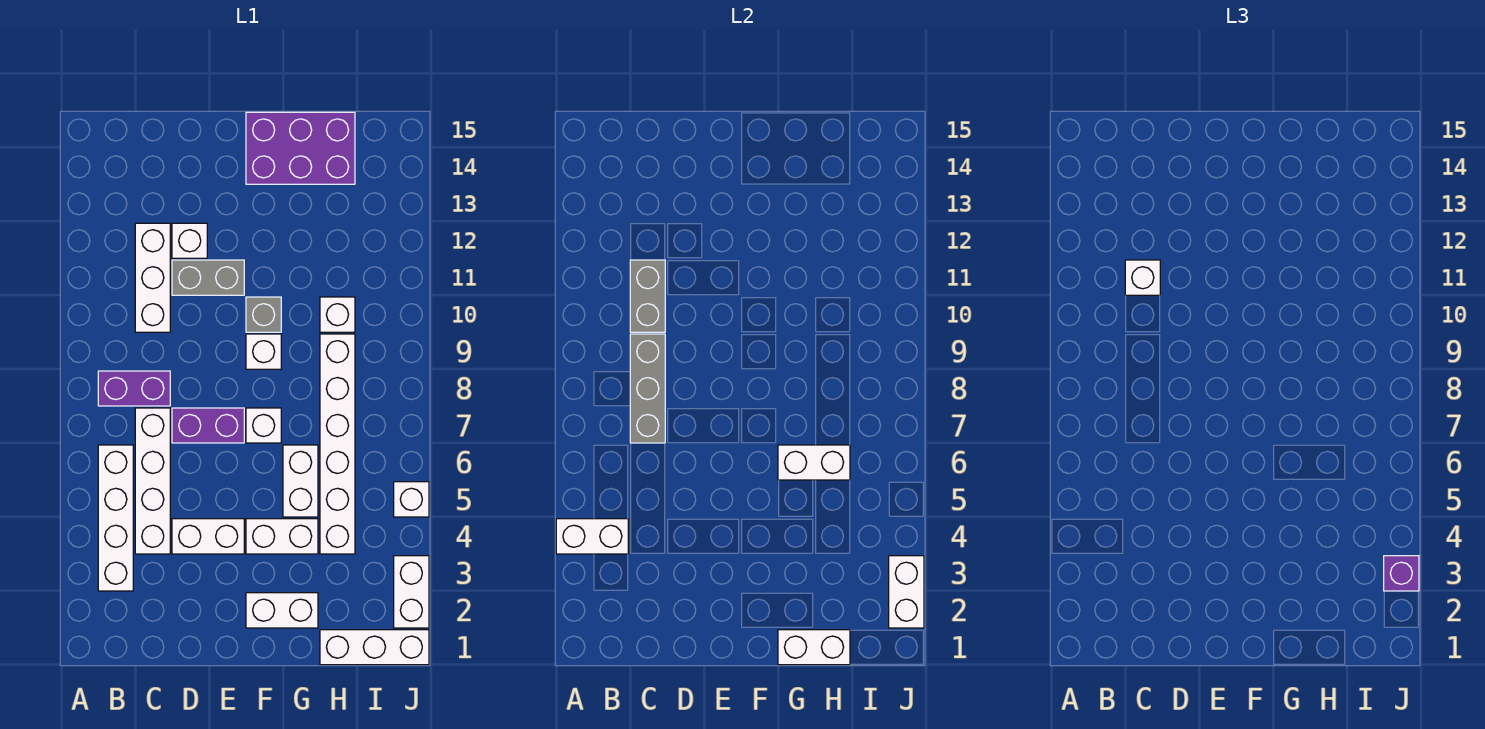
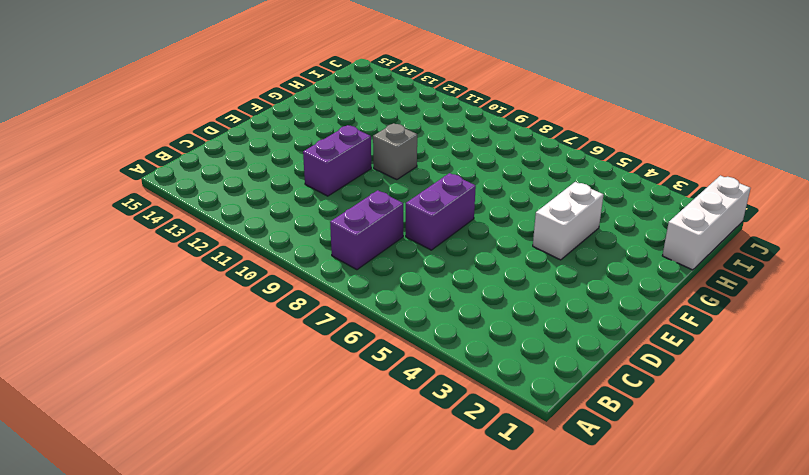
purple 1x2 brick [303,125,371,196] -> grey 1x2 brick [172,260,244,295]
none -> white 1x4 brick [98,445,133,591]
none -> white 1x4 brick [135,408,170,554]
none -> white 1x3 brick [135,223,170,332]

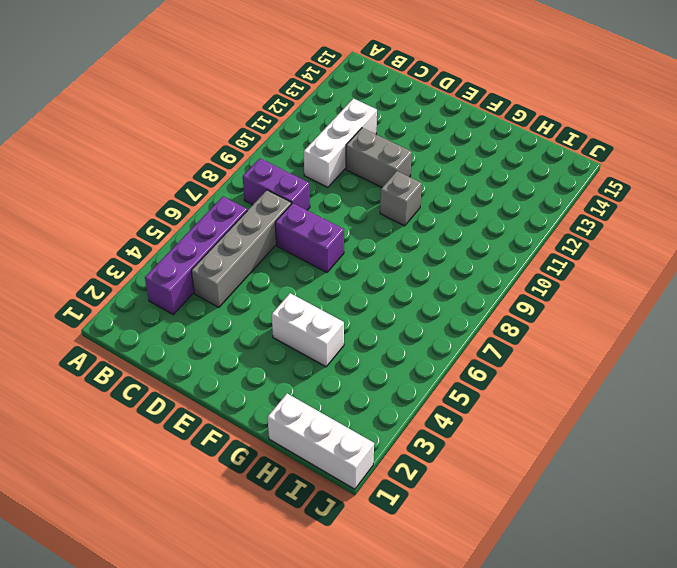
purple 1x4 brick [145,197,247,314] -> white 1x4 brick [98,445,133,591]
grey 1x4 brick [191,190,291,307] -> white 1x4 brick [135,408,170,554]
none -> white 1x2 brick [172,519,244,554]
none -> white 1x1 brick [172,223,207,258]
none -> white 1x2 brick [246,593,318,628]

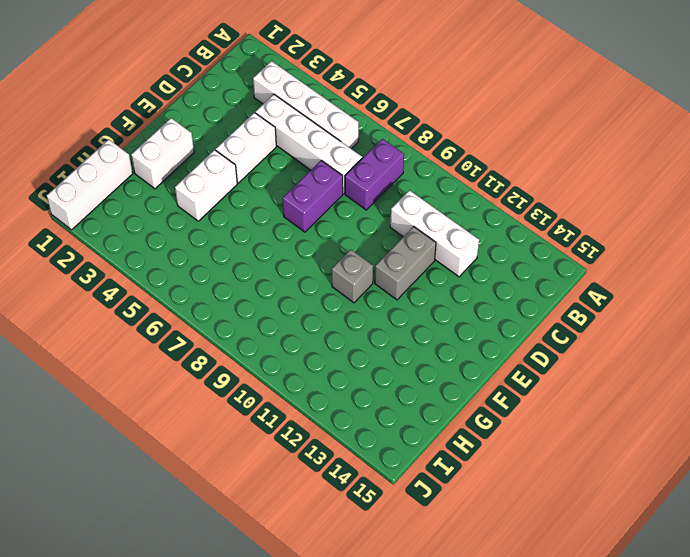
none -> white 1x1 brick [172,223,207,258]
none -> white 1x1 brick [246,408,281,443]
none -> white 1x1 brick [246,334,281,369]

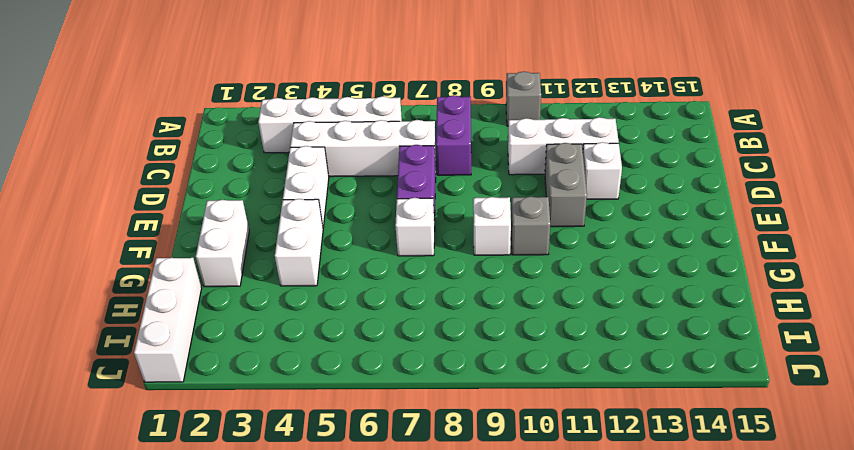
grey 1x1 brick [506,71,541,126] -> none
none -> purple 2x3 brick [246,112,355,184]
none -> white 1x2 brick [283,445,318,517]
none -> white 1x6 brick [320,334,355,554]

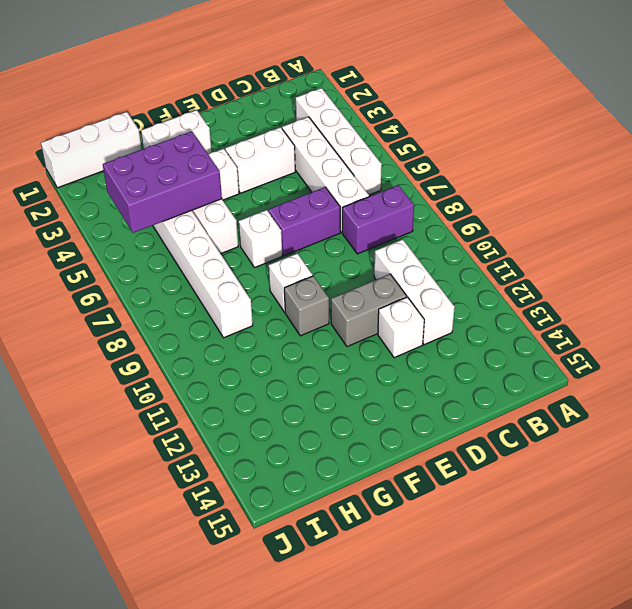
purple 2x3 brick [103,131,222,233] -> purple 2x3 brick moved to [246,112,355,184]
none -> white 1x1 brick [320,297,355,332]
none -> white 1x2 brick [394,556,429,628]
none -> white 1x1 brick [394,482,429,517]

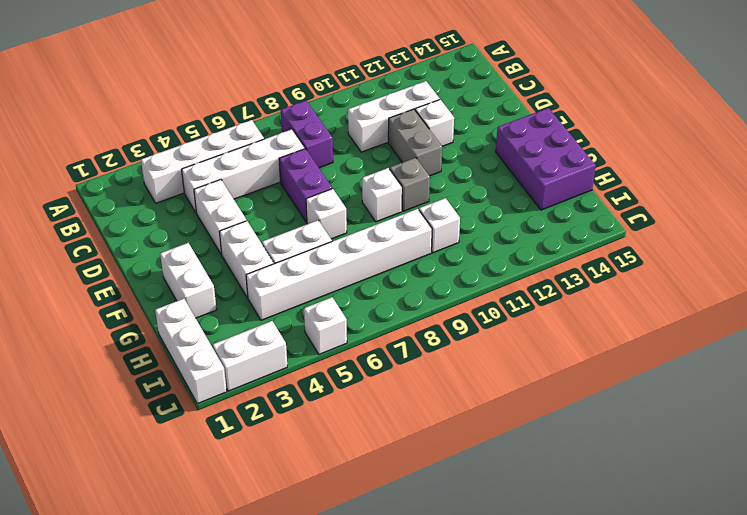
none -> white 1x2 brick [556,519,628,554]
none -> grey 1x3 brick [630,334,665,443]
none -> grey 1x2 brick [630,260,665,332]

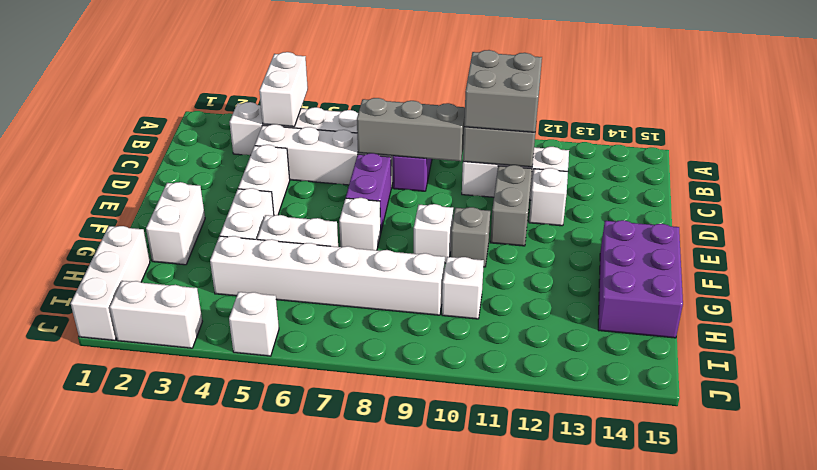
grey 2x2 brick [464,50,542,132] -> white 1x1 brick [1125,260,1160,295]
none -> white 1x2 brick [778,630,850,665]
none -> white 1x2 brick [778,445,850,480]
none -> white 1x2 brick [889,556,924,628]

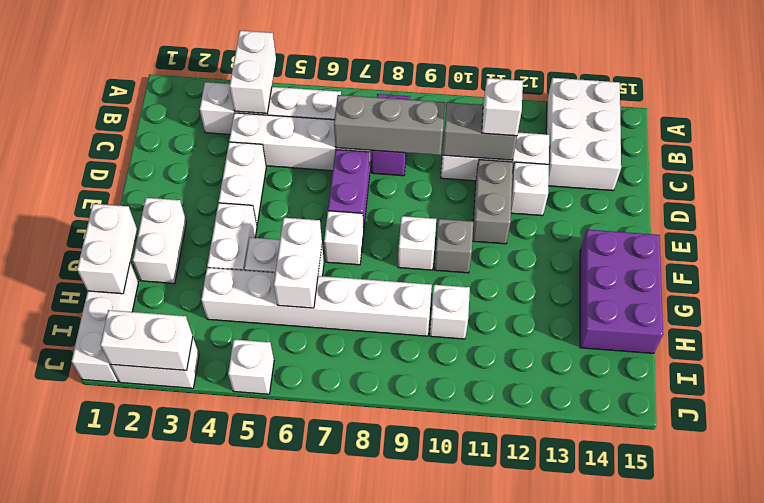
white 2x3 brick [546,78,621,191] -> none
none -> purple 1x1 brick [1384,556,1419,591]

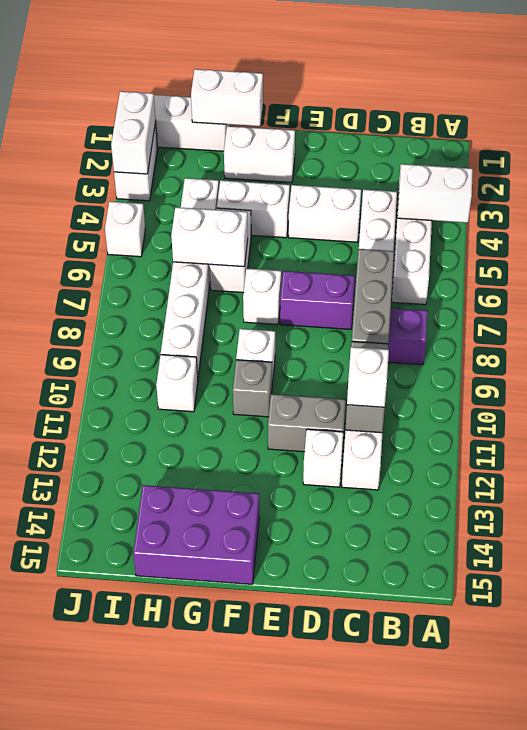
none -> purple 1x1 brick [1384,556,1419,591]

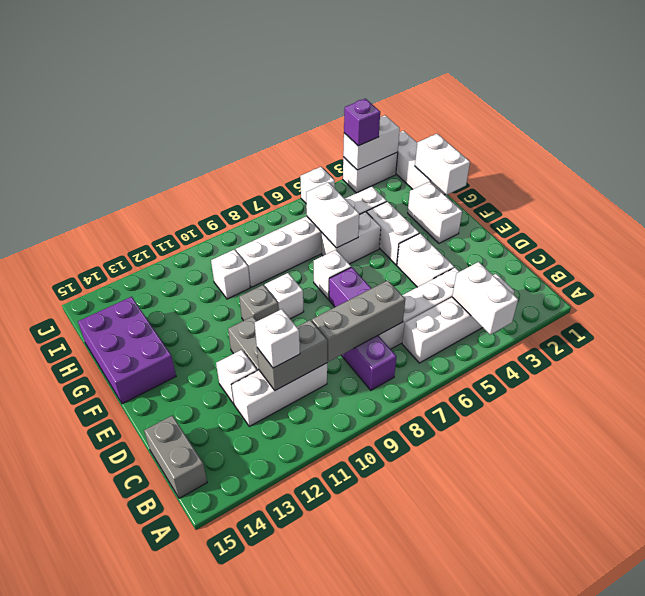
grey 1x2 brick [144,416,207,498] -> none

